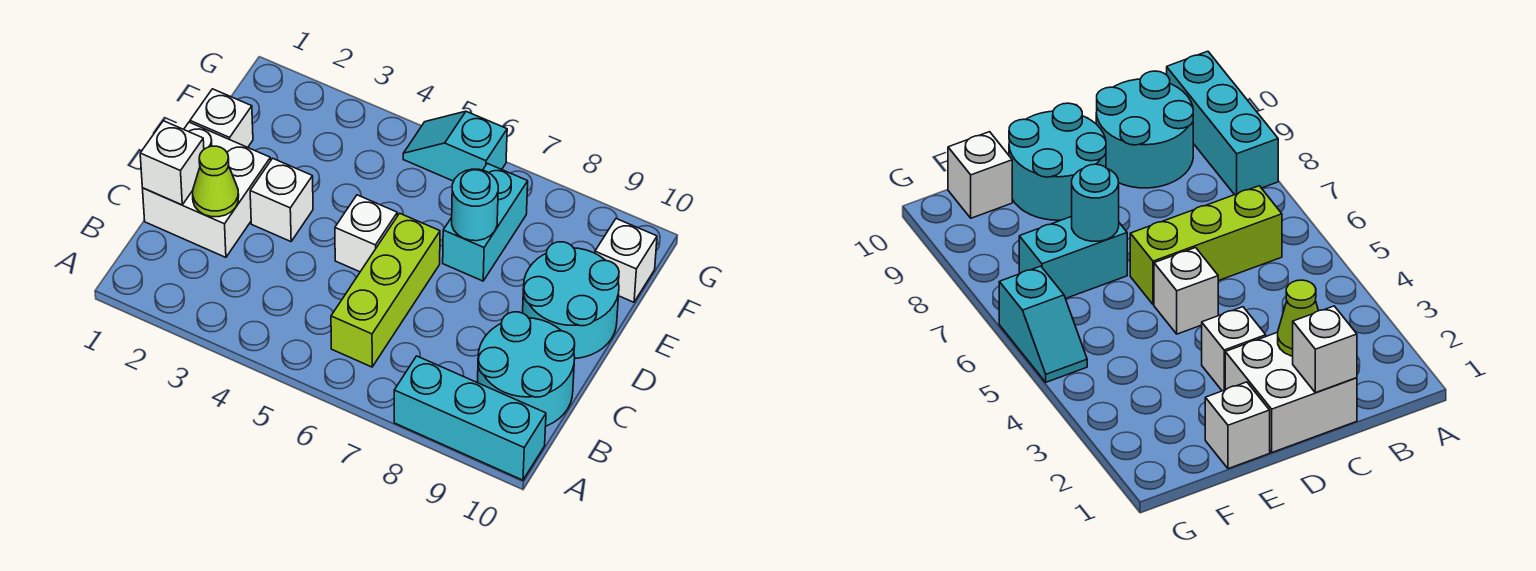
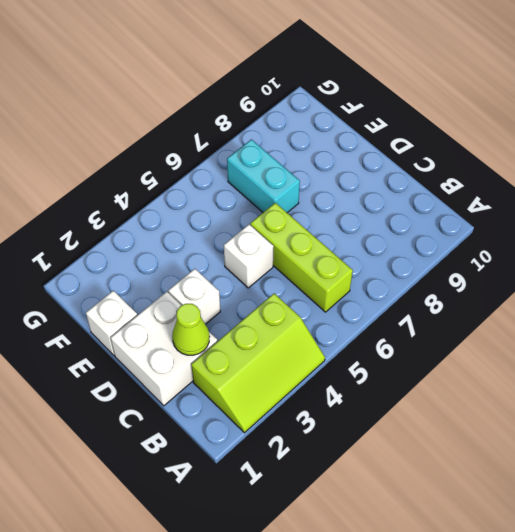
lime 2x3 slope [191,294,325,433] -> none
none -> cyan 1x3 brick [394,356,546,480]
none -> cyan 2x2 round brick [478,312,575,426]
none -> cyan 2x2 round brick [523,242,619,358]

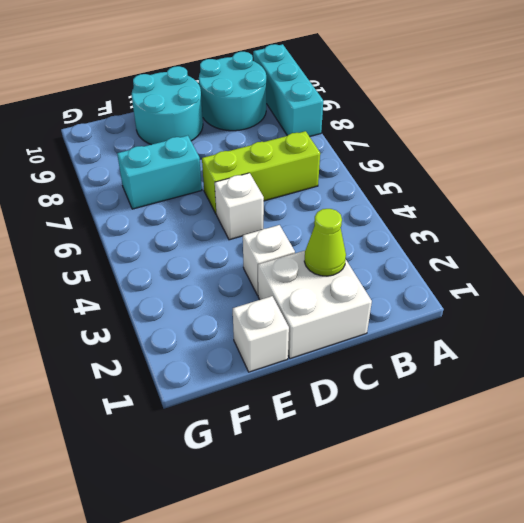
none -> white 1x1 brick [595,219,657,302]
none -> cyan 1x2 slope [403,111,507,181]
none -> white 1x1 brick [140,121,204,205]

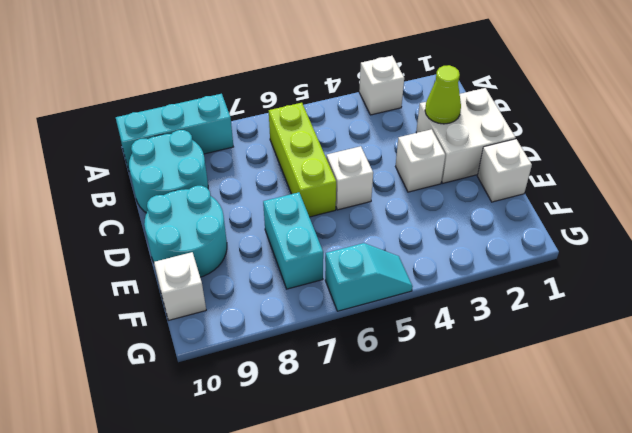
white 1x1 brick [359,56,404,115] -> white 1x1 brick moved to [140,121,204,205]
none -> cyan 1x1 round brick [452,169,498,241]

